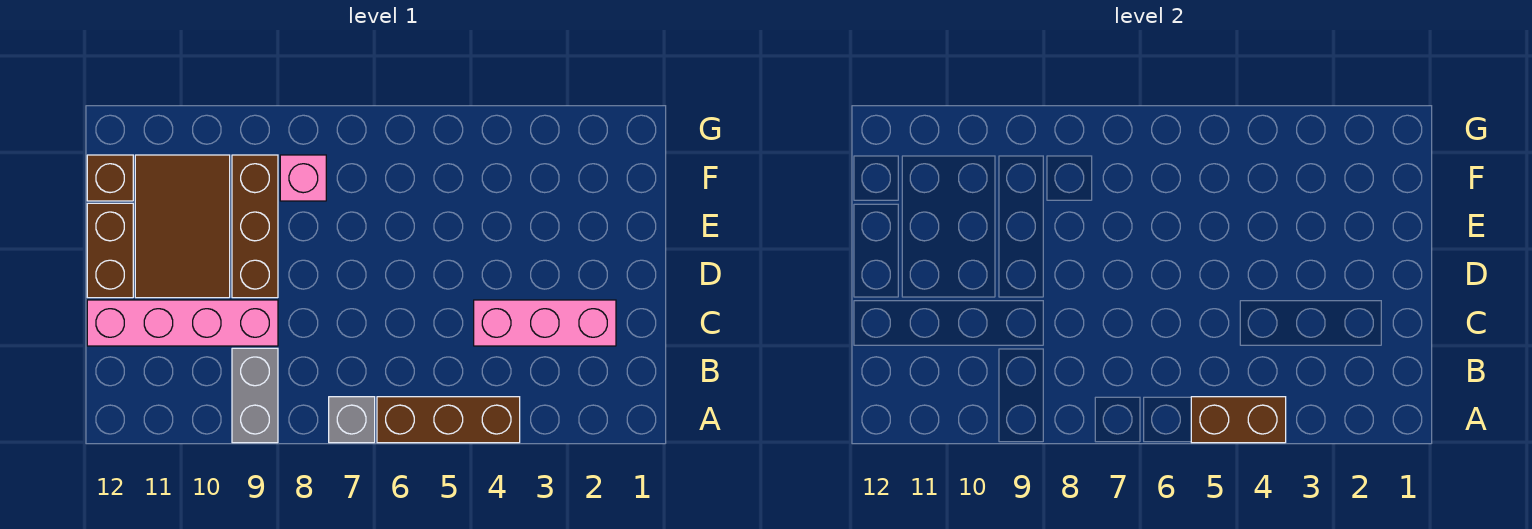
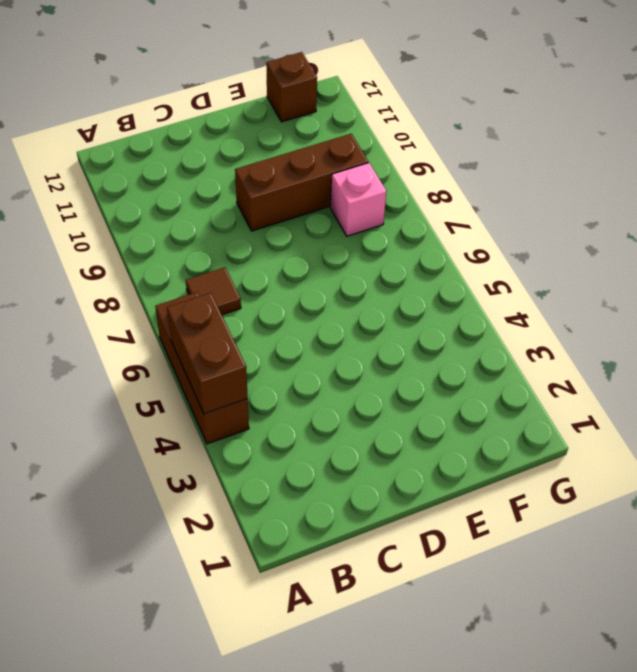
brown 1x1 tile [186,267,241,315] -> none
none -> grey 1x1 brick [329,397,375,443]
none -> grey 1x2 brick [232,348,278,443]

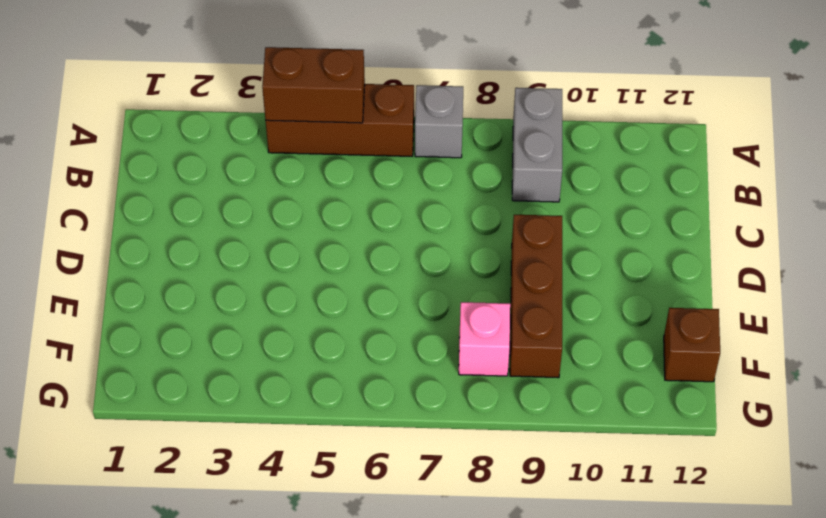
none -> pink 1x3 brick [474,300,616,346]
none -> pink 1x4 brick [87,300,278,346]

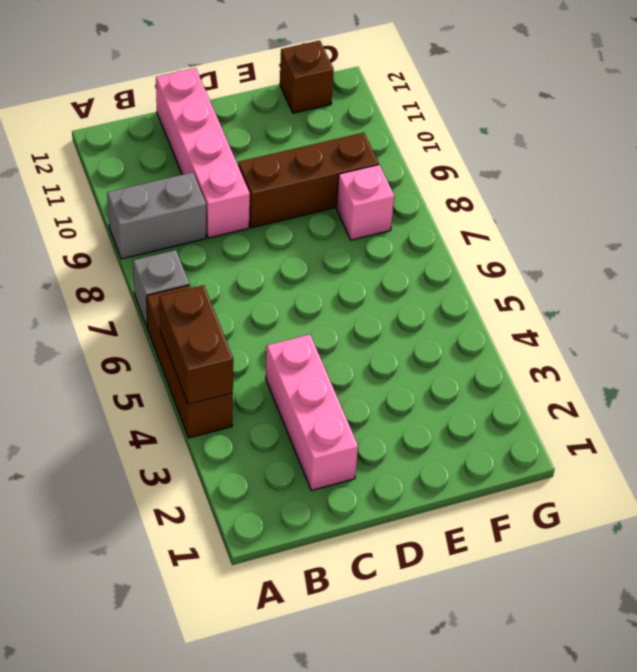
none -> brown 2x3 tile [135,155,230,298]
none -> brown 1x2 brick [87,203,133,298]

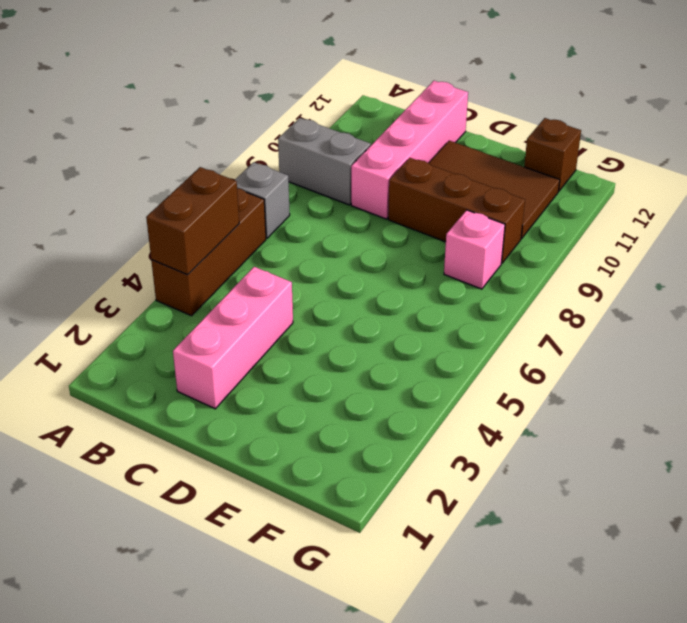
none -> brown 1x2 brick [87,203,133,298]

